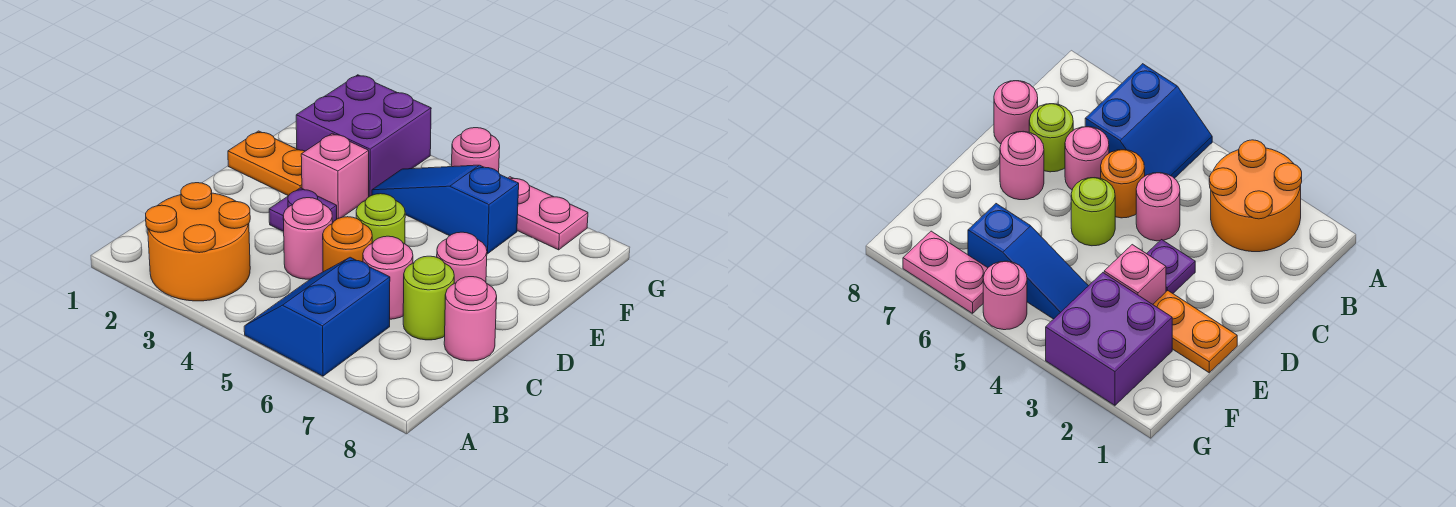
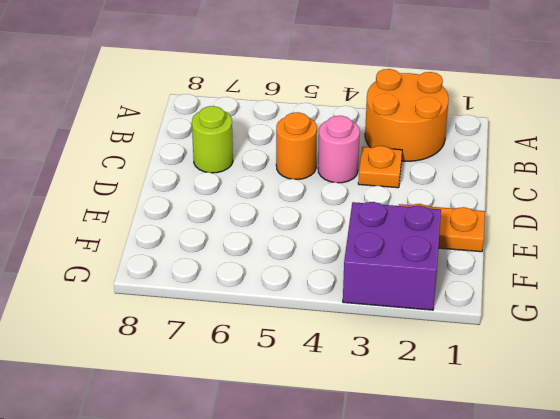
orange 1x1 plate [358,146,402,188] -> none
none -> blue 2x2 slope [244,257,390,376]
none -> pink 1x1 round brick [363,236,413,319]
none -> pink 1x1 round brick [444,277,497,361]

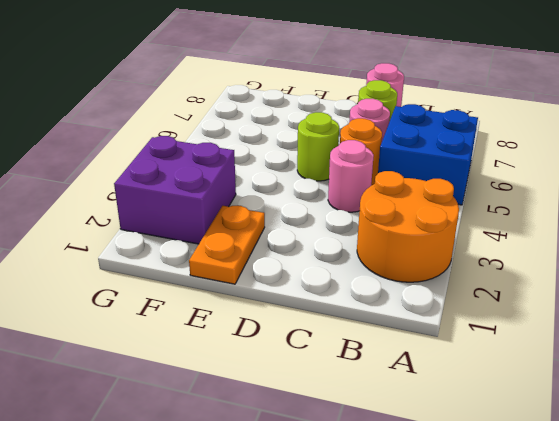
blue 2x2 brick [378,104,478,205] -> blue 2x2 slope [244,257,390,376]
none -> purple 1x1 plate [269,188,337,232]
none -> pink 1x1 round brick [437,232,487,283]
none -> pink 1x1 brick [301,133,369,219]

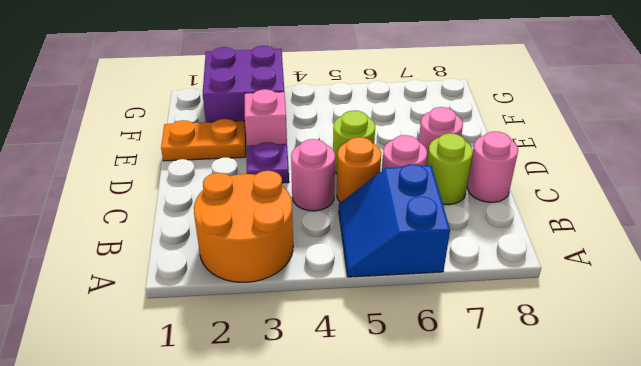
none -> blue 1x3 slope [372,165,519,254]
none -> pink 1x1 round brick [452,128,500,172]
none -> pink 1x2 plate [509,177,588,250]

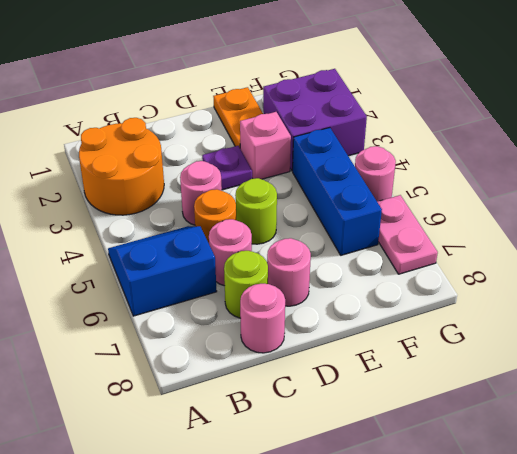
blue 1x3 brick [293,128,382,255] -> blue 1x3 slope [372,165,519,254]

